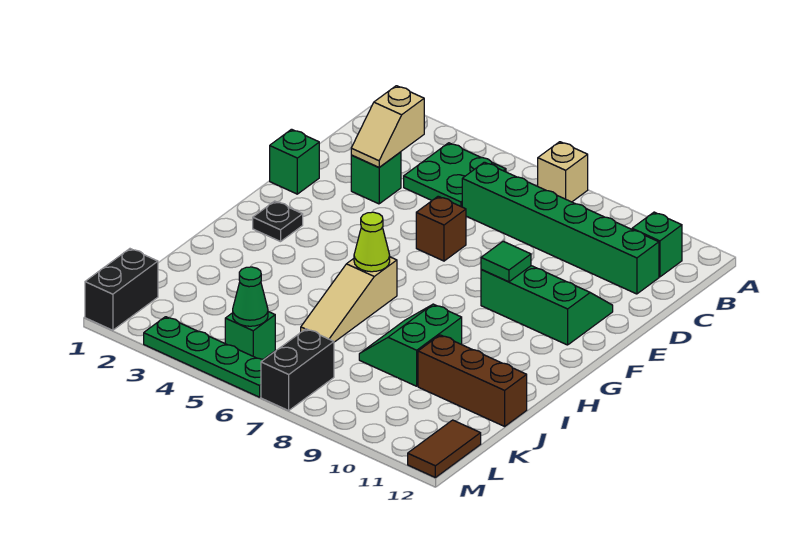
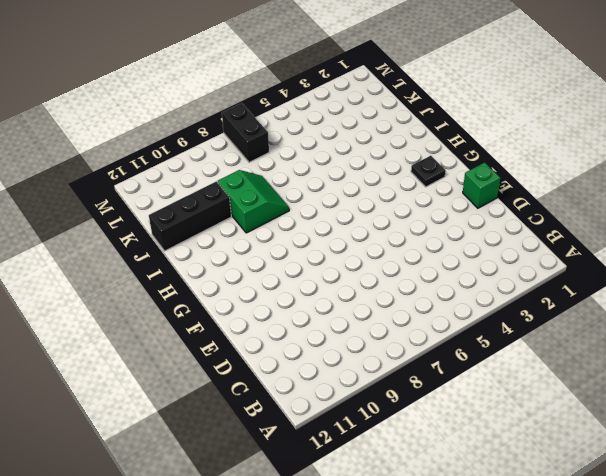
black 1x3 brick [149,181,231,251] -> brown 1x3 brick [418,335,527,426]
none -> tan 1x1 brick [538,142,588,202]
none -> green 2x2 plate [404,143,506,207]
none -> green 1x1 brick [632,212,682,277]

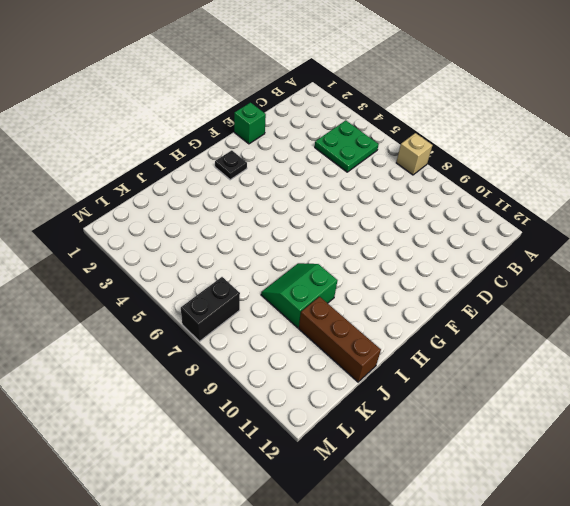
none -> green 1x1 brick [632,212,682,277]
none -> green 1x6 brick [462,162,659,294]
none -> green 1x1 brick [351,152,401,204]

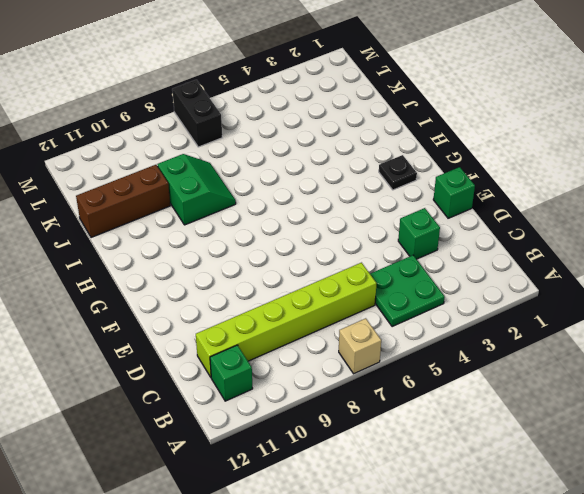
lime 1x6 brick [196,263,377,377] -> green 1x6 brick [462,162,659,294]
none -> brown 1x1 brick [416,196,466,261]
none -> green 2x3 slope [481,266,613,345]
none -> tan 1x3 slope [301,257,397,342]

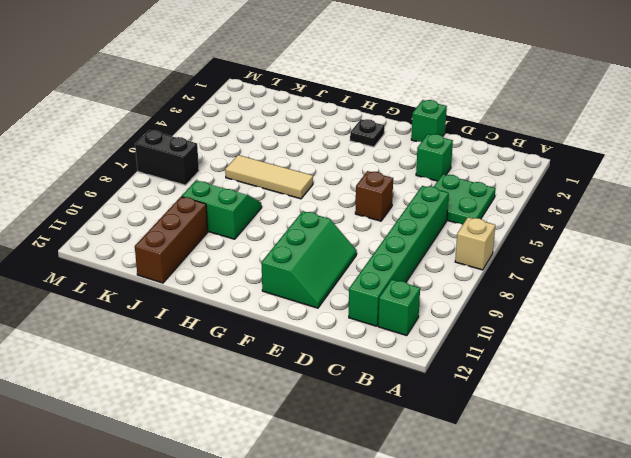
tan 1x3 tile [225,155,313,199] -> tan 1x3 slope [301,257,397,342]
none -> black 1x2 brick [85,249,158,330]
none -> green 1x1 brick [225,311,275,359]
none -> brown 1x2 tile [408,420,481,477]

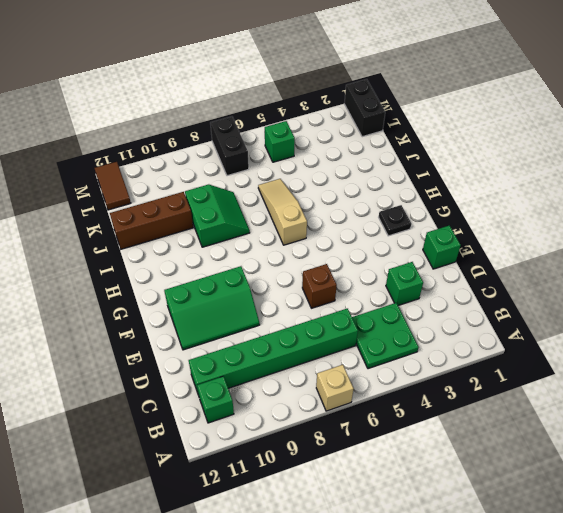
none -> green 1x4 plate [144,317,264,397]
none -> tan 1x2 slope [351,86,424,167]
none -> green 1x1 tile [481,241,531,282]

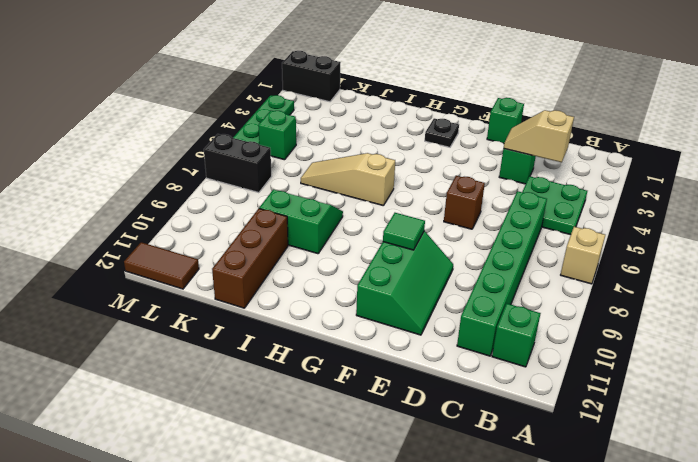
none -> lime 1x1 cone [354,212,390,272]
none -> green 1x1 cone [233,267,268,326]

